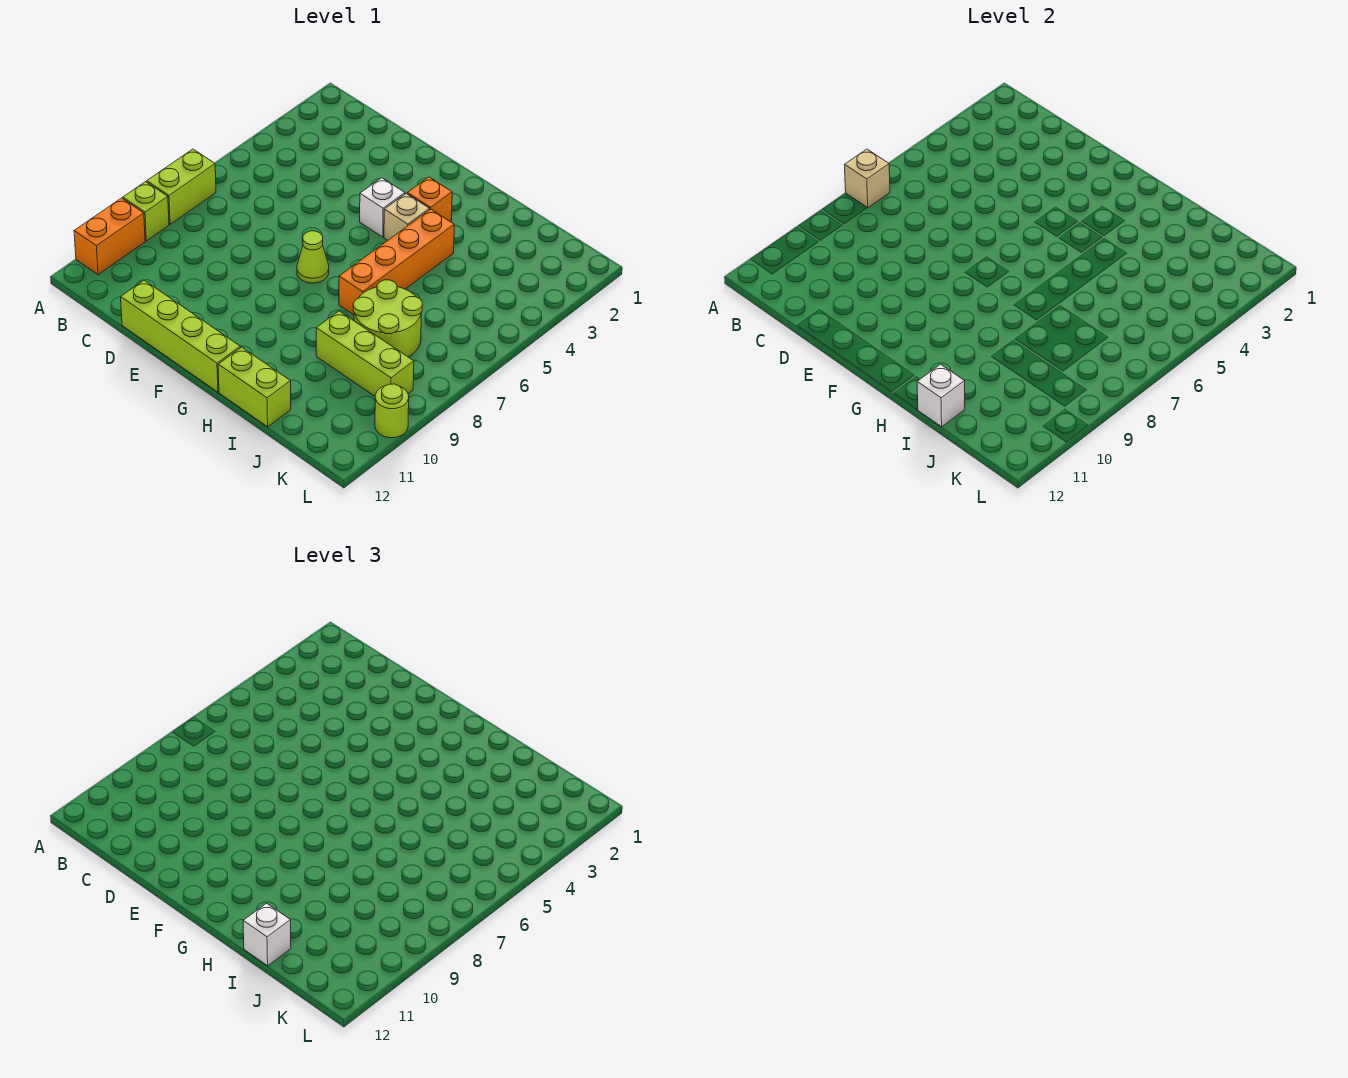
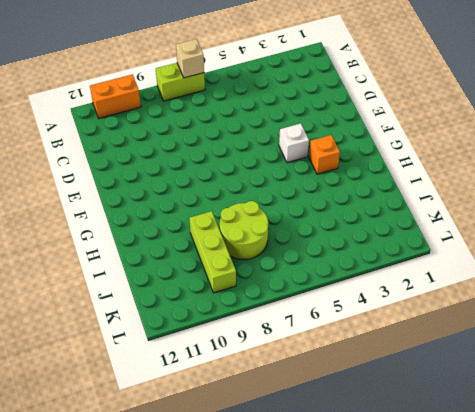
none -> lime 1x1 brick [123,182,169,241]
none -> lime 1x4 brick [121,280,240,392]
none -> lime 1x1 cone [297,231,329,283]

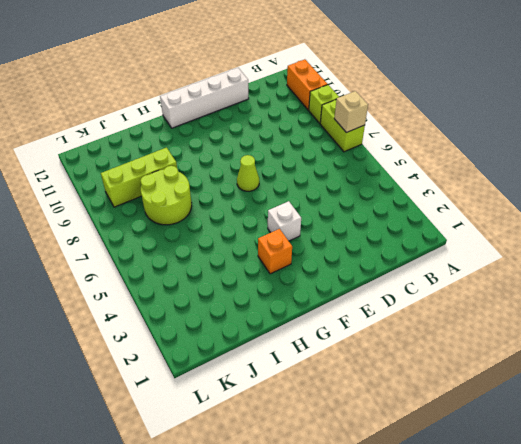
white 1x4 brick [160,68,249,128] -> lime 1x4 brick [121,280,240,392]
none -> tan 1x1 brick [384,194,430,240]
none -> orange 1x4 brick [339,209,454,315]
none -> lime 1x2 brick [218,347,291,427]

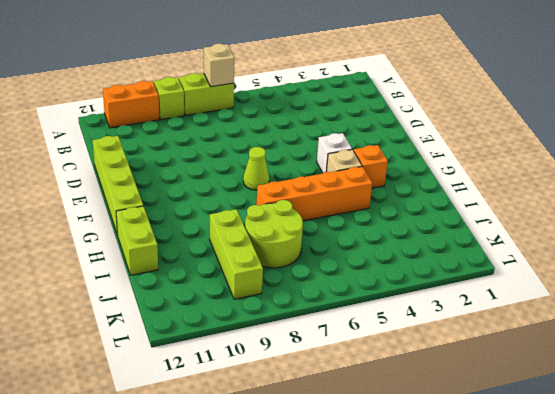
none -> lime 1x1 round brick [375,384,409,438]
none -> white 1x1 brick [917,364,965,427]
none -> white 1x1 brick [243,903,291,966]

